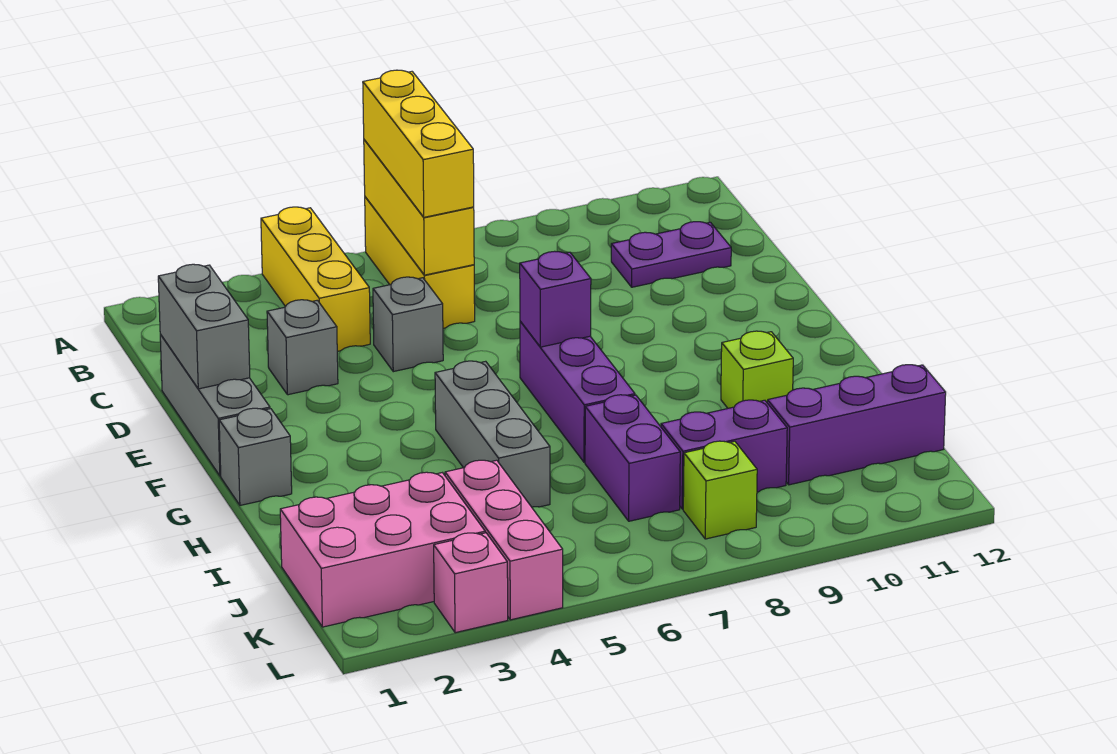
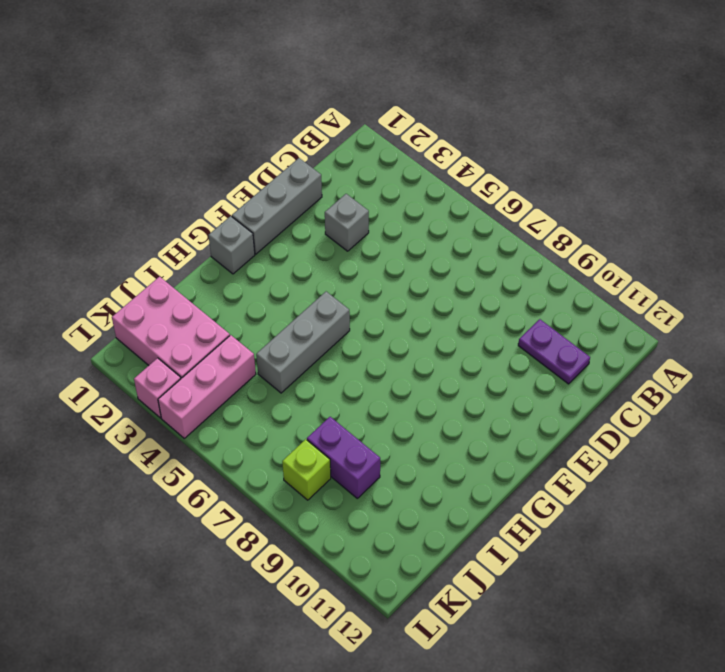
none -> yellow 1x3 brick [261,207,370,351]
none -> yellow 1x3 brick [365,197,475,328]
none -> grey 1x1 brick [373,277,443,372]

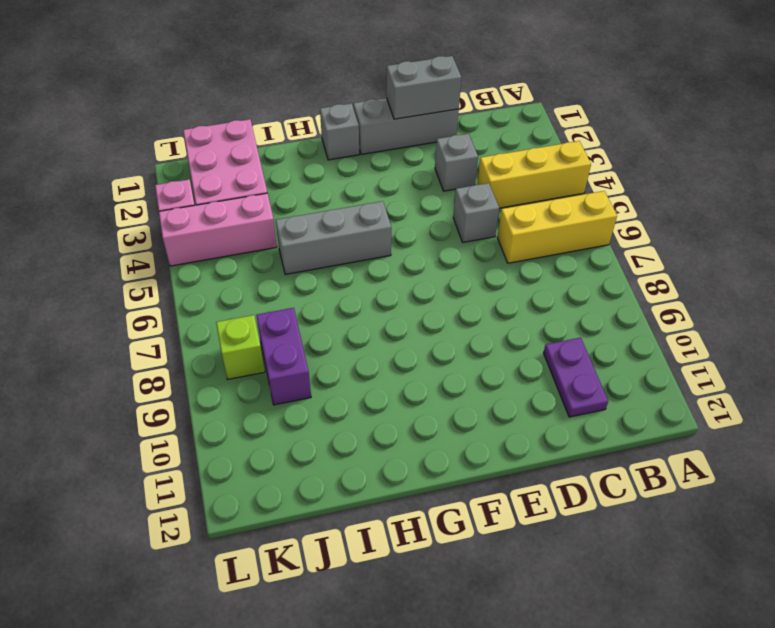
none -> purple 1x3 brick [520,321,635,462]
none -> lime 1x1 brick [721,331,793,408]
none -> purple 1x2 brick [585,395,680,521]

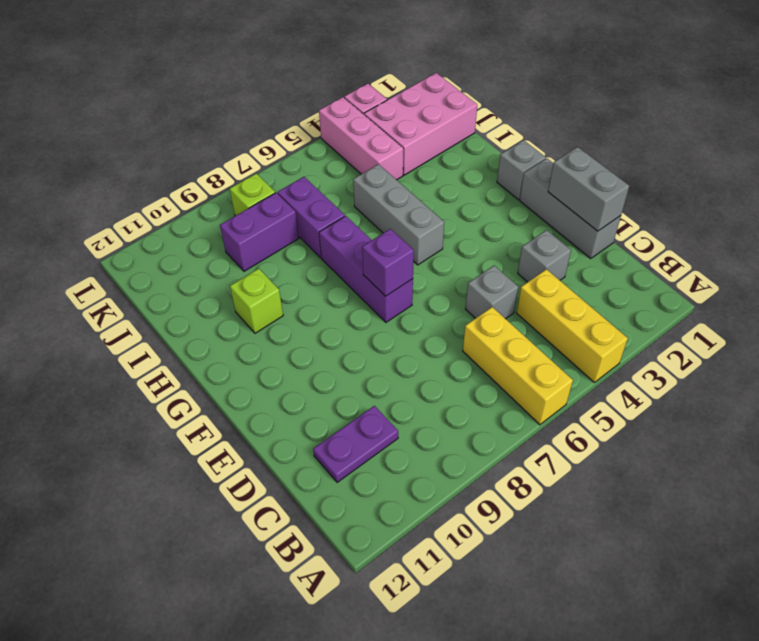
none -> purple 1x3 brick [767,365,946,485]
none -> yellow 1x3 brick [364,140,474,275]
none -> yellow 1x3 brick [363,70,474,217]

